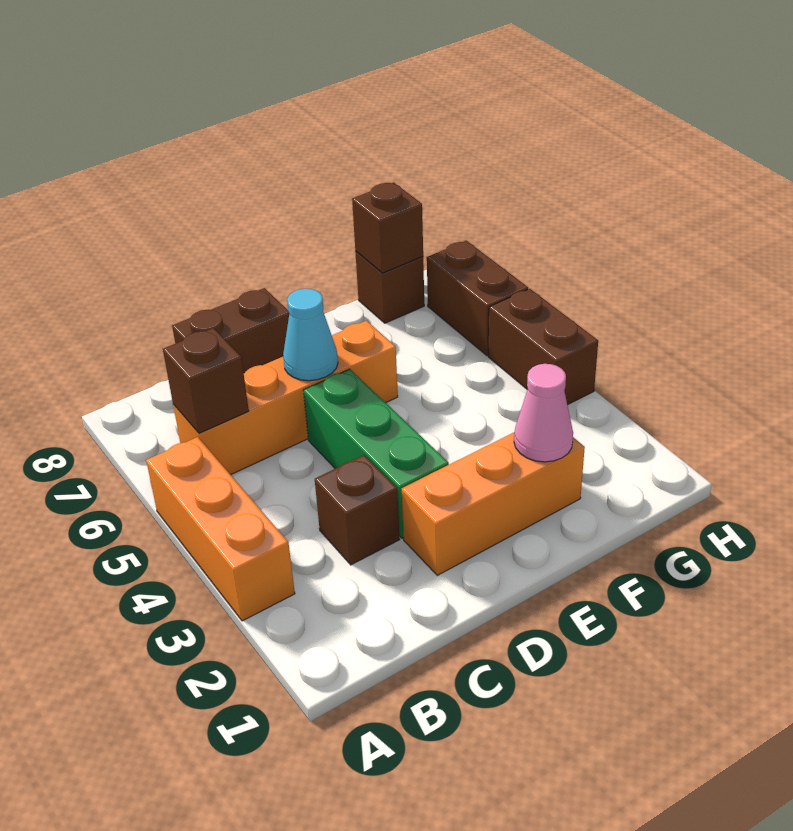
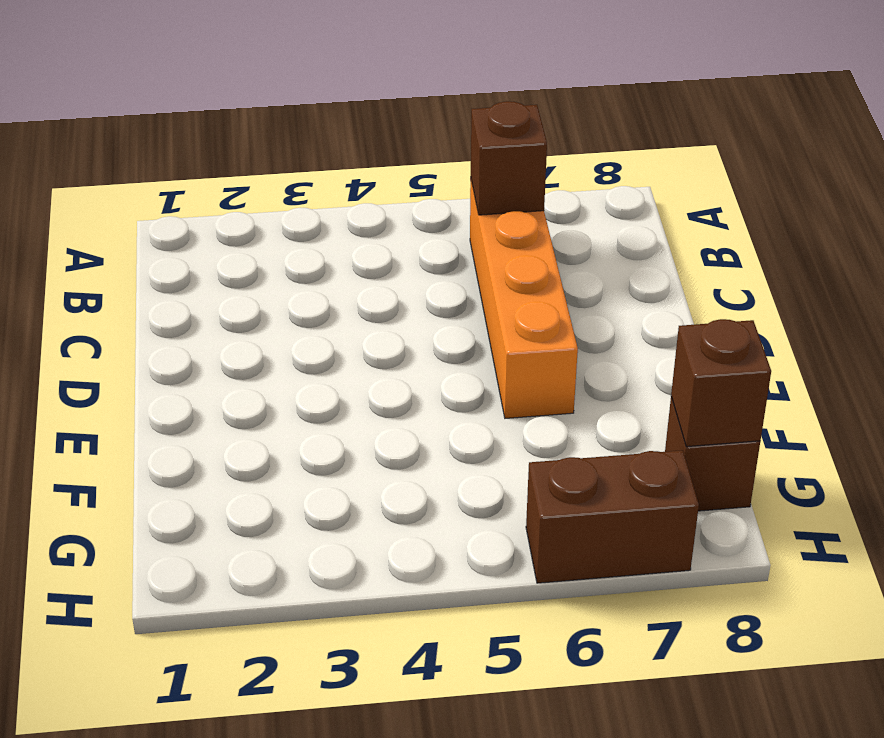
none -> orange 1x3 brick [146,437,295,621]
none -> brown 1x1 brick [315,455,400,565]
none -> brown 1x2 brick [172,288,289,373]

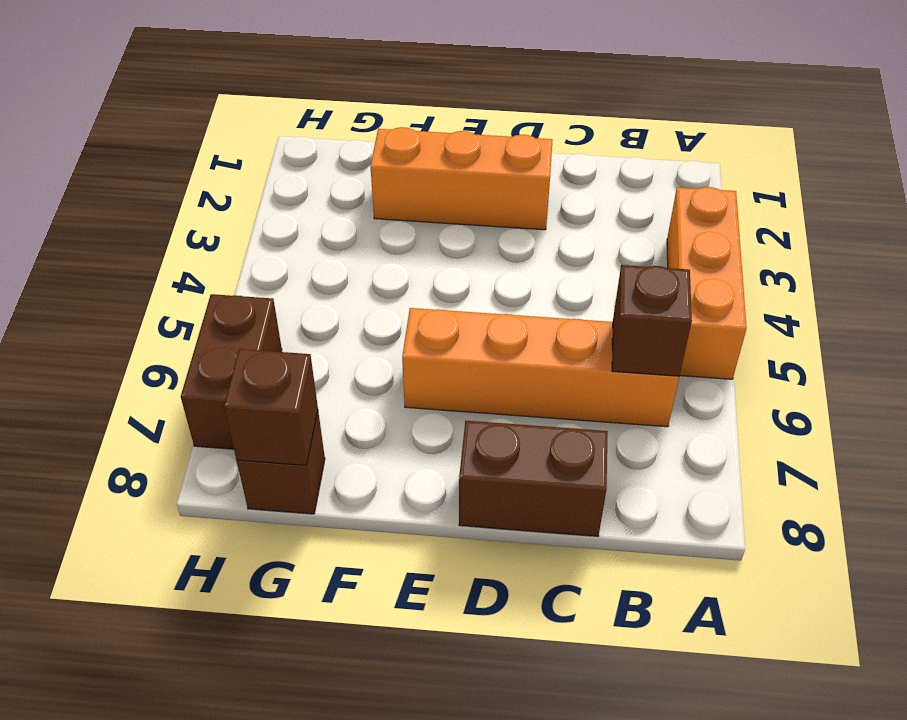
none -> brown 1x1 brick [315,455,400,565]
none -> green 1x3 brick [303,369,449,538]
none -> brown 1x2 brick [488,289,598,405]

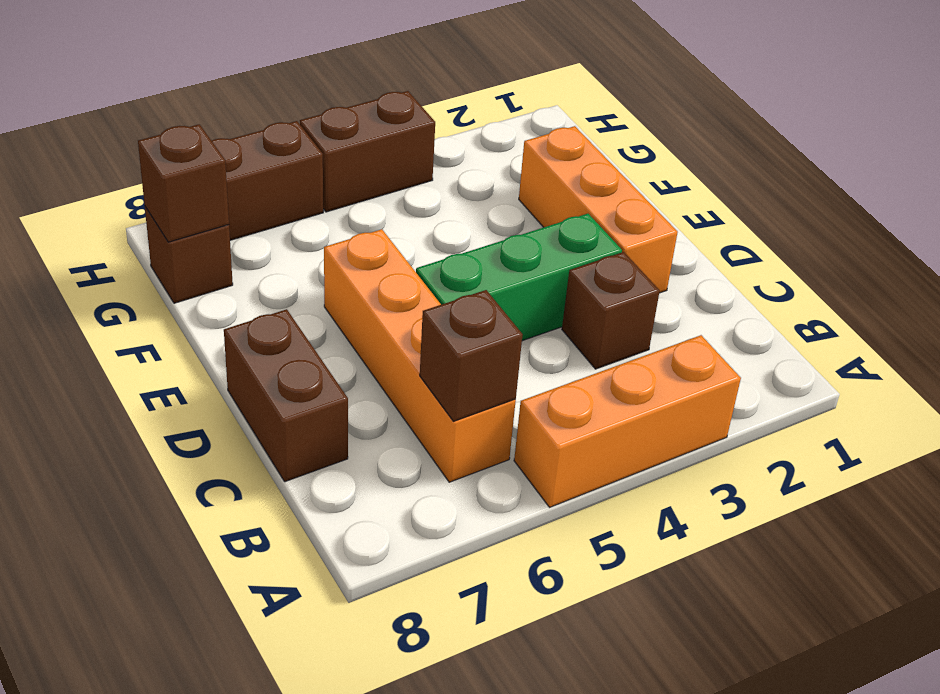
none -> cyan 1x1 cone [283,289,338,381]
none -> pink 1x1 cone [514,364,573,462]

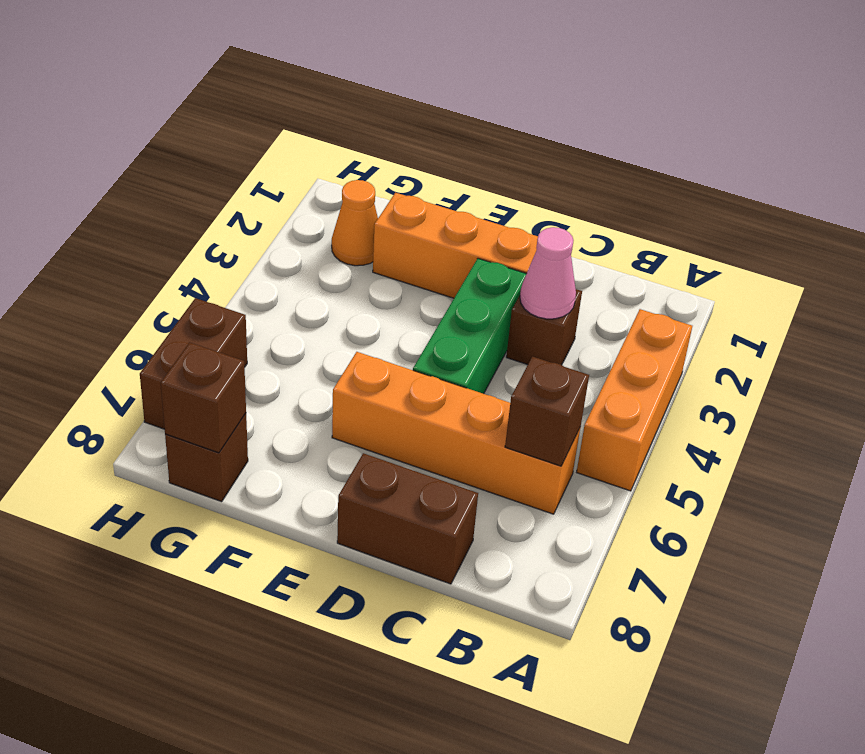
pink 1x1 cone [520,227,576,319] -> pink 1x1 cone moved to [514,364,573,462]
orange 1x1 cone [332,180,378,266] -> none
none -> brown 1x2 brick [488,289,598,405]
none -> cyan 1x1 cone [283,289,338,381]

